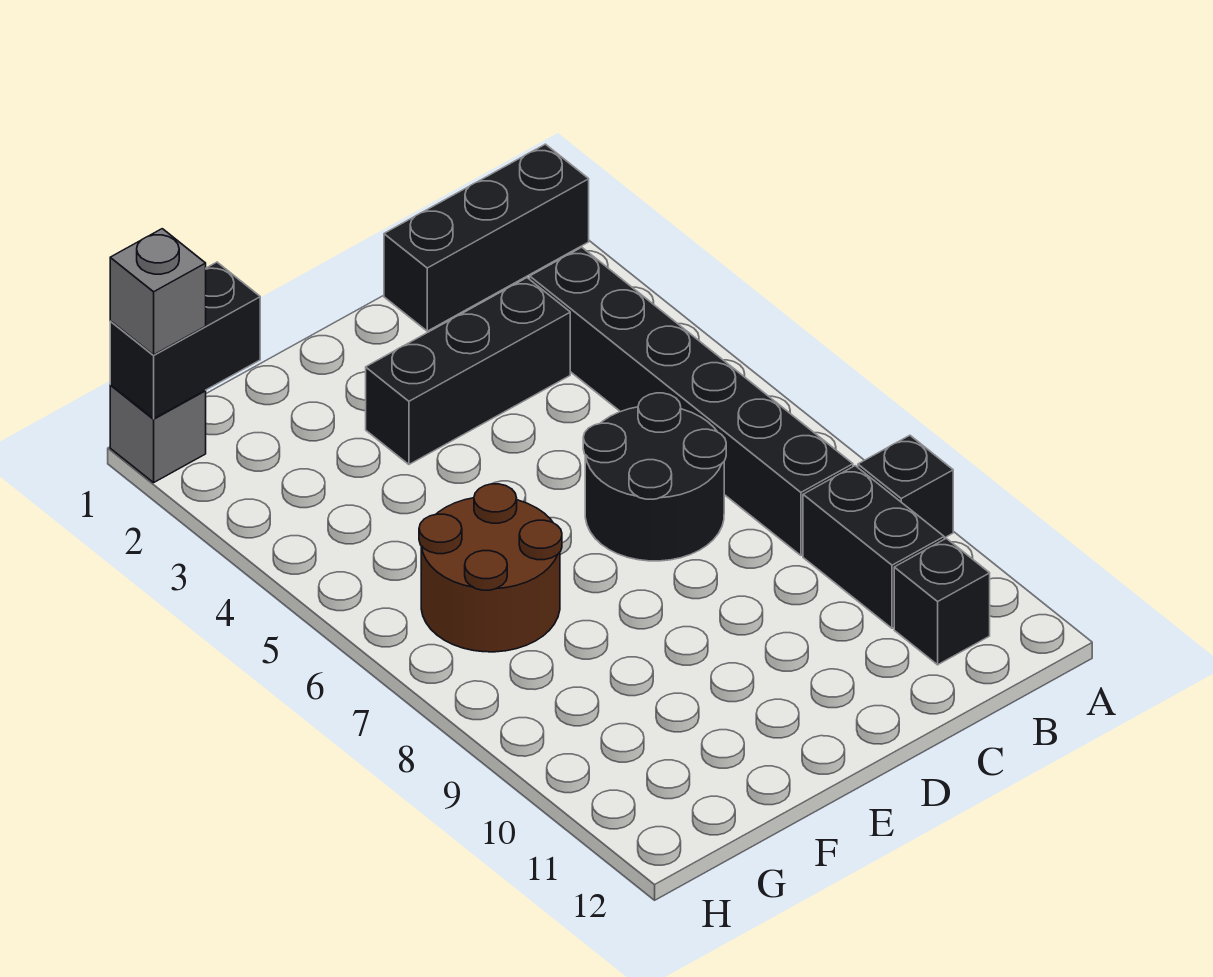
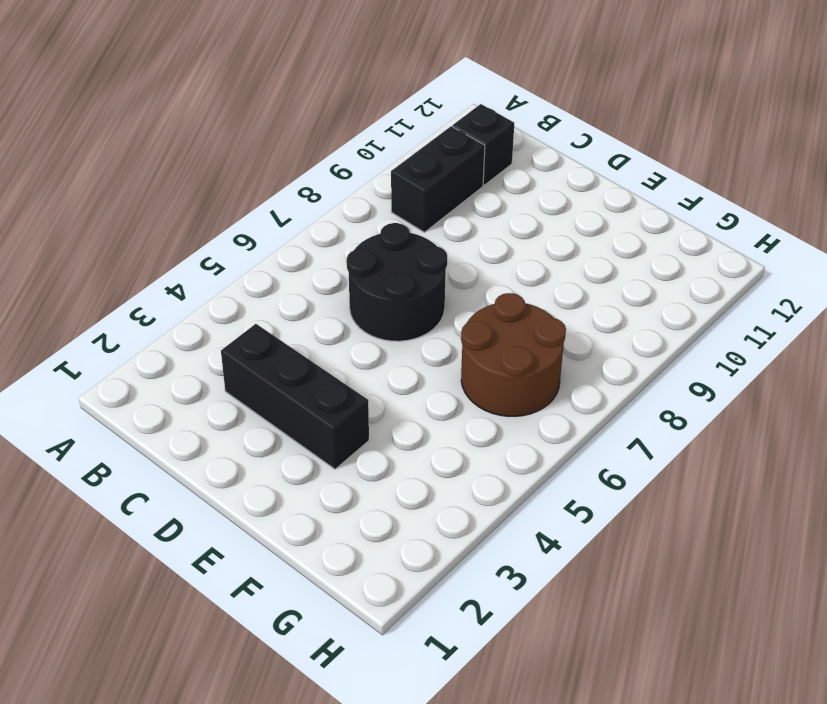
none -> black 1x3 brick [384,144,589,331]
none -> black 1x1 brick [858,435,953,538]

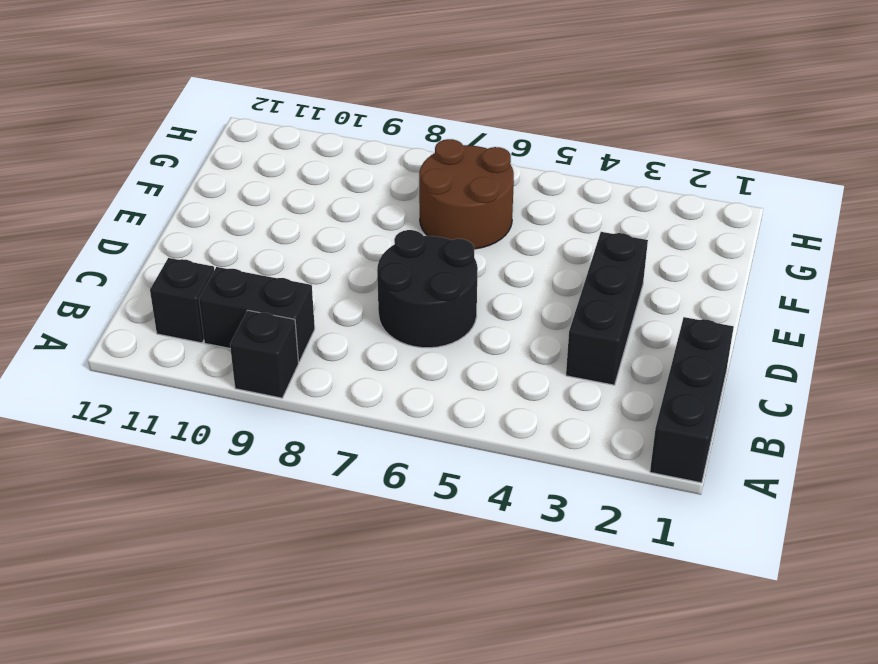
none -> black 1x6 brick [530,247,853,555]
none -> grey 1x1 brick [110,385,206,483]

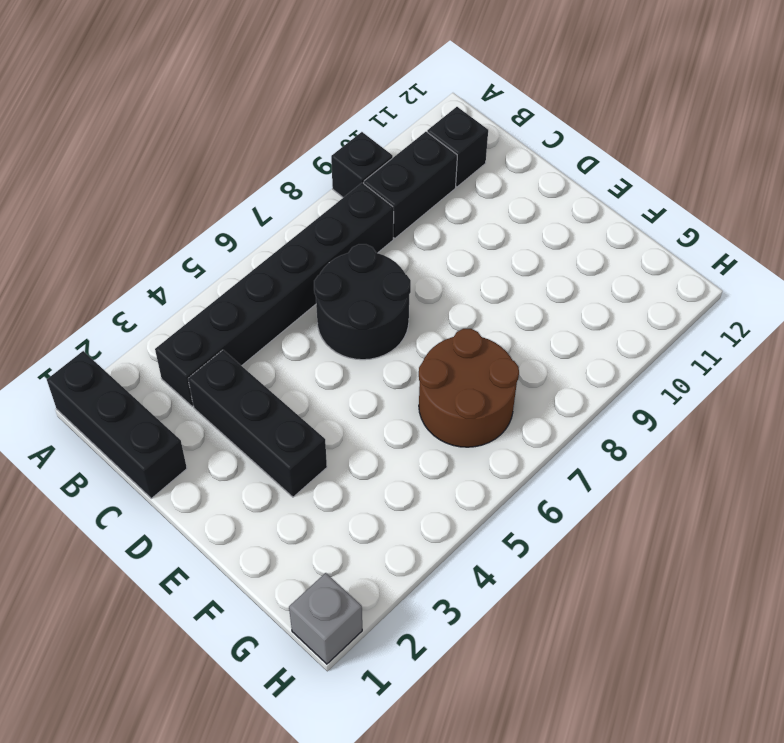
none -> black 1x2 brick [110,262,260,419]
none -> grey 1x1 brick [110,229,206,355]

